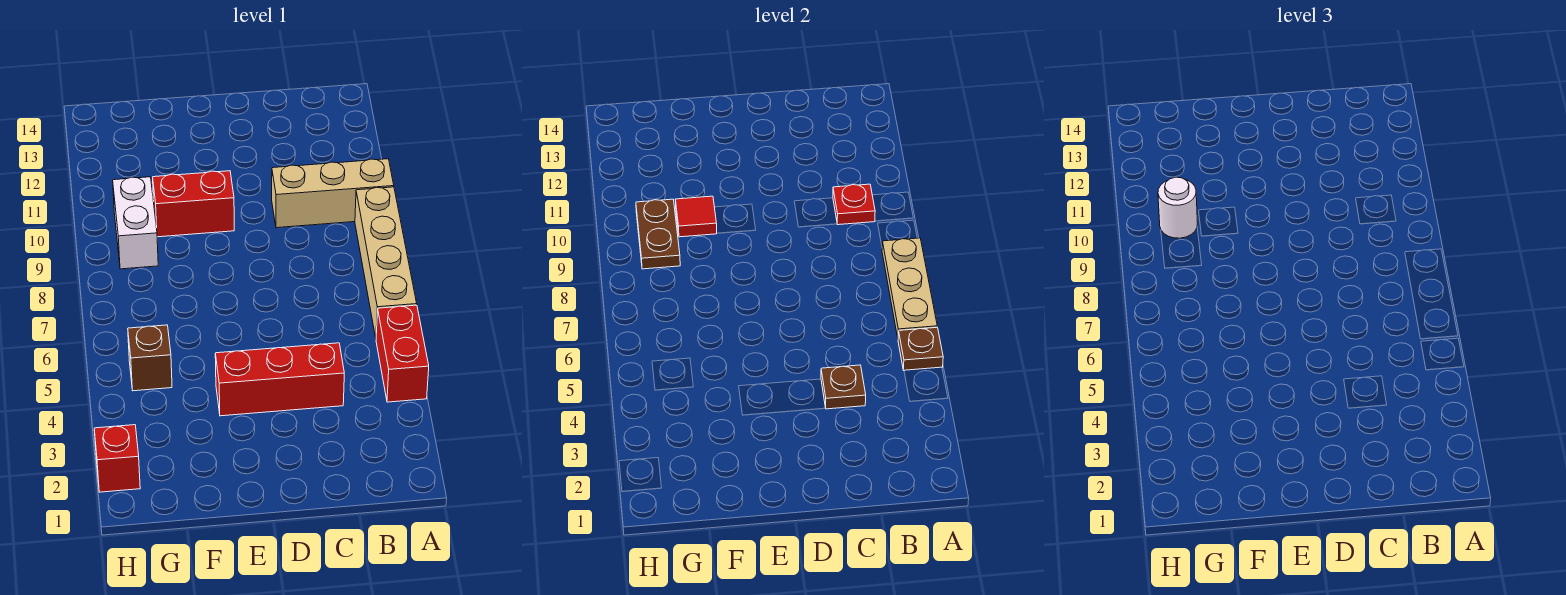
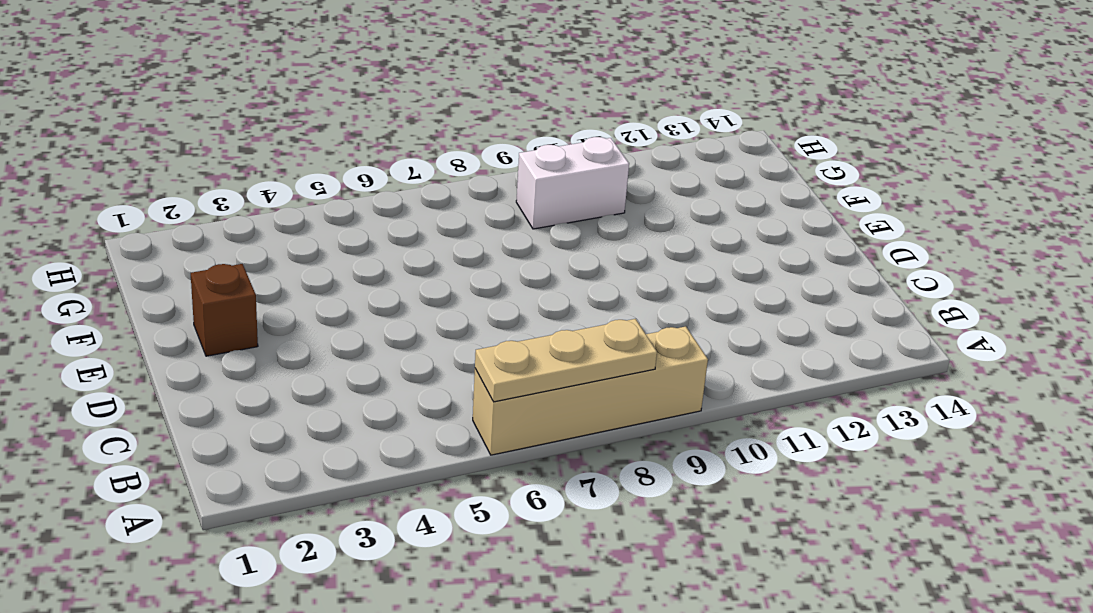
brown 1x1 brick [191,264,258,356] -> brown 1x1 brick moved to [128,325,172,391]
none -> red 1x2 brick [376,305,429,402]
none -> tan 1x3 brick [272,159,394,228]
none -> red 1x3 brick [215,343,344,416]

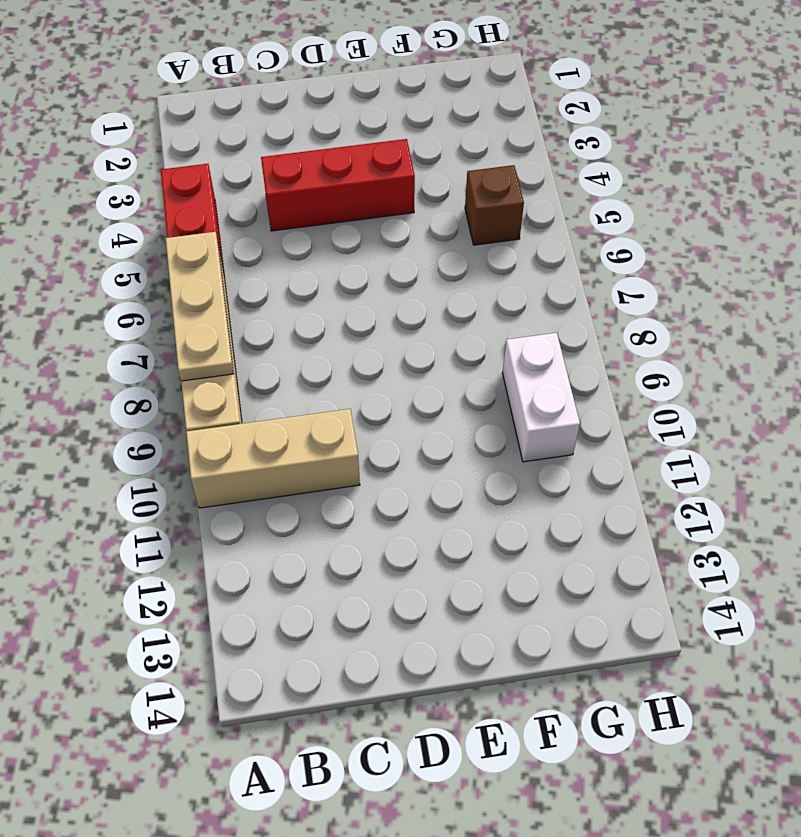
none -> red 1x2 brick [153,171,234,237]
none -> red 1x1 brick [94,425,140,492]
none -> brown 1x1 plate [898,327,943,370]

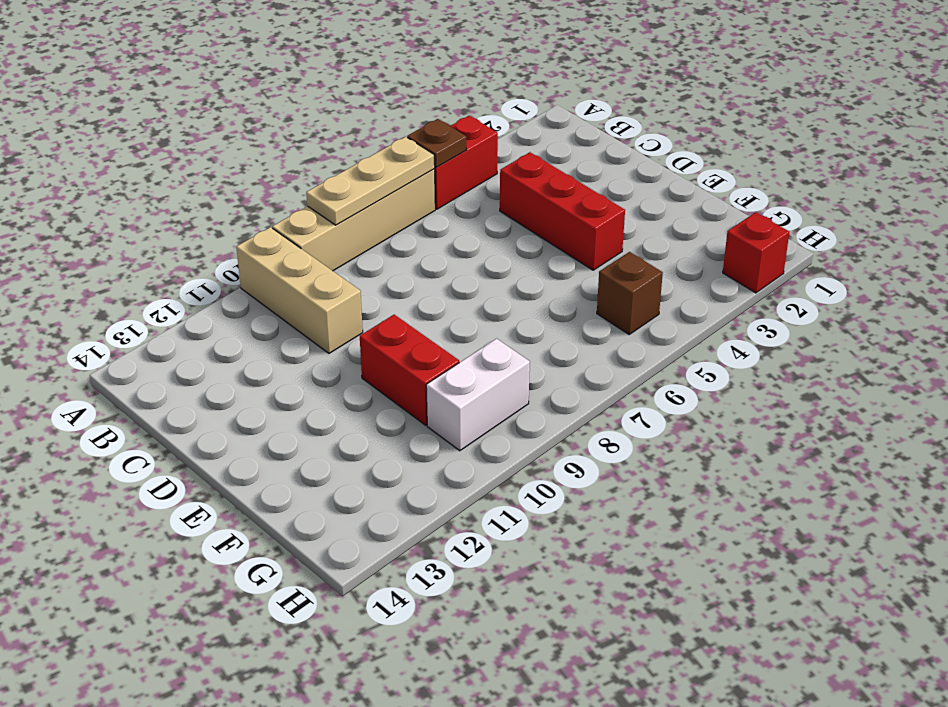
none -> red 1x1 plate [833,184,875,225]
none -> brown 1x1 plate [821,365,866,409]
none -> red 1x1 tile [675,196,717,237]

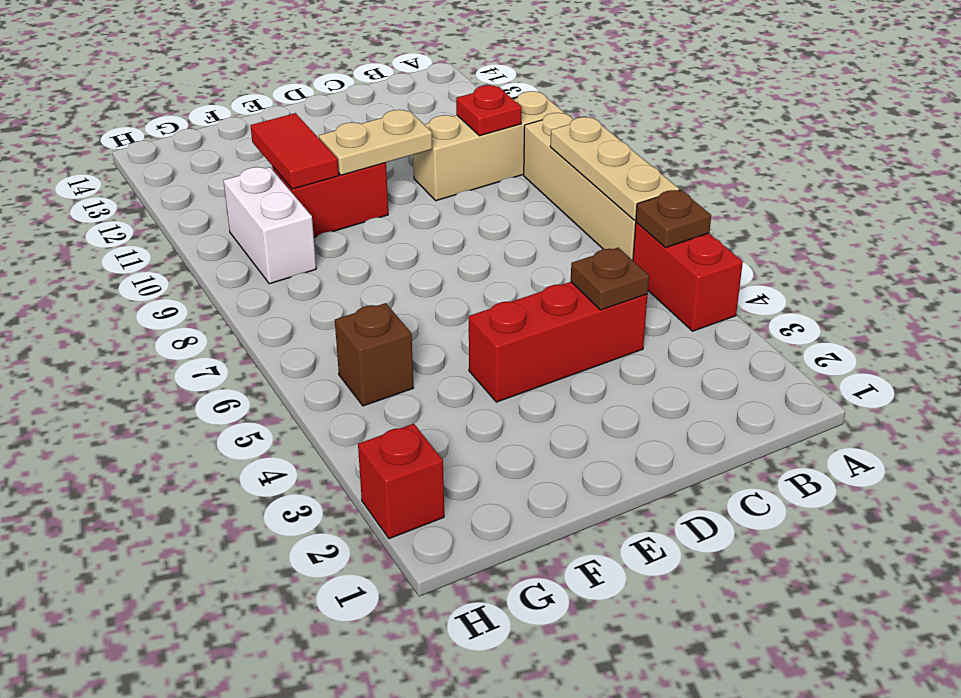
tan 1x2 plate [319,110,432,175] -> none
red 1x2 tile [250,113,339,189] -> red 1x1 tile [675,196,717,237]
none -> brown 1x2 plate [636,199,680,269]
none -> white 1x1 round brick [1158,177,1198,238]

